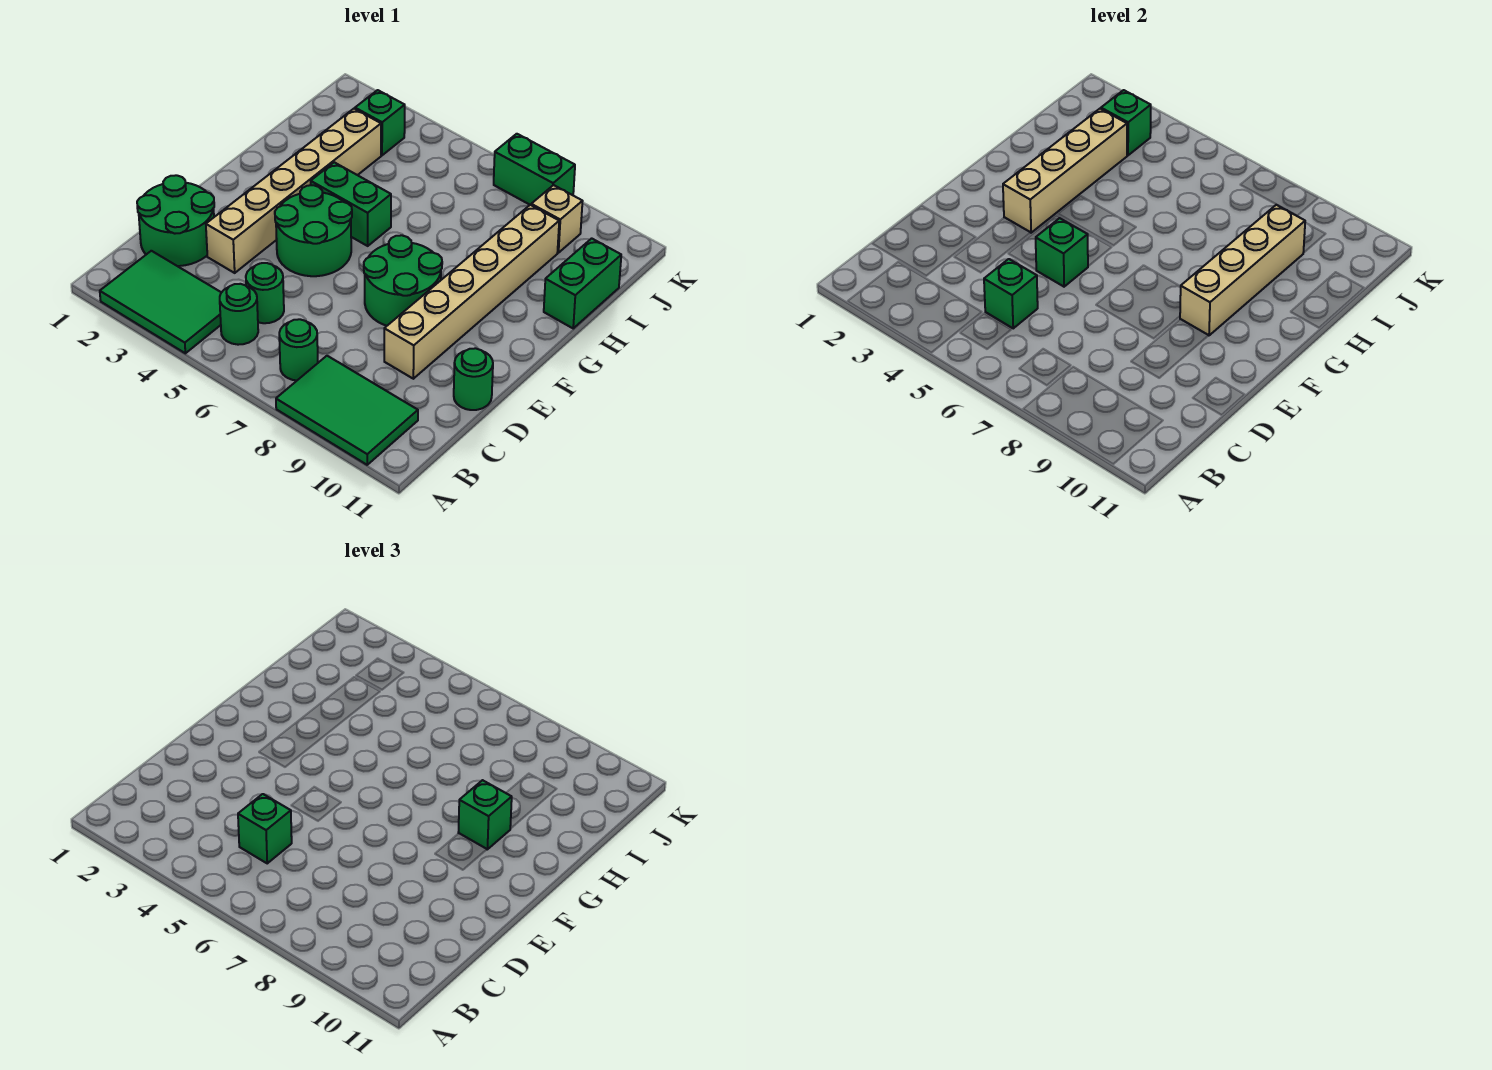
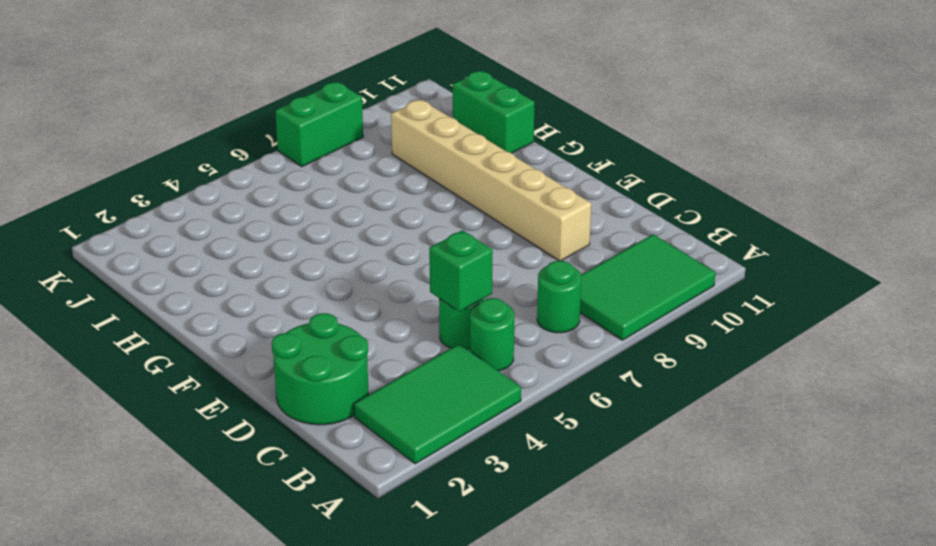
none -> tan 1x6 brick [206,109,381,273]
none -> green 1x1 round brick [454,348,493,410]
none -> green 2x2 round brick [275,185,352,276]

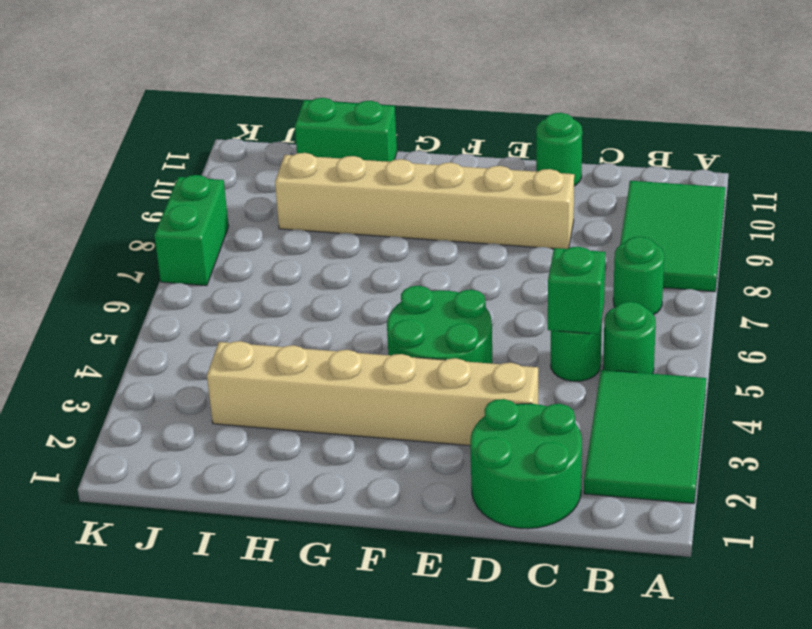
none -> green 2x2 round brick [364,235,442,326]
none -> green 1x2 brick [311,162,391,246]
none -> green 1x1 brick [355,90,405,155]

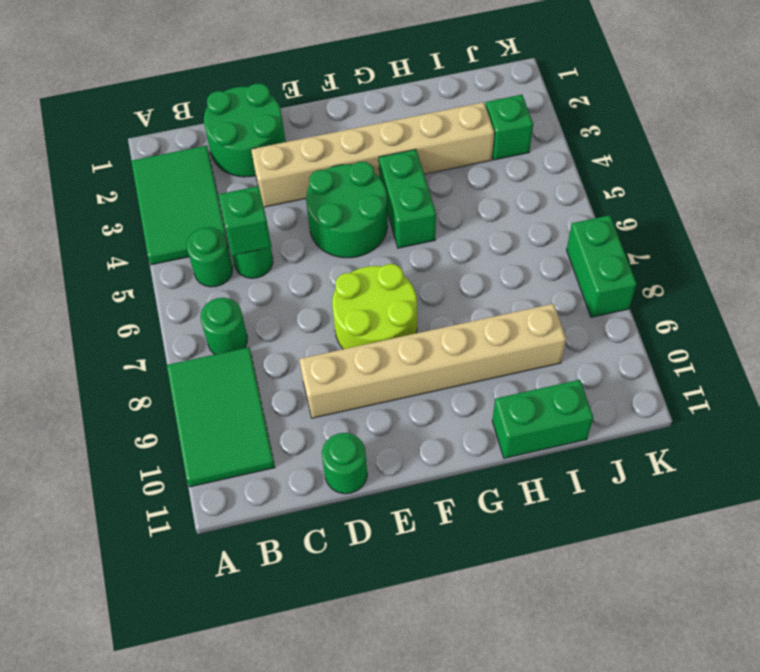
lime 2x2 round brick [332,264,417,349] -> green 2x2 round brick [364,235,442,326]
none -> tan 1x1 brick [531,185,583,253]
none -> green 1x1 brick [1036,218,1088,287]
none -> tan 1x4 brick [1003,109,1127,233]

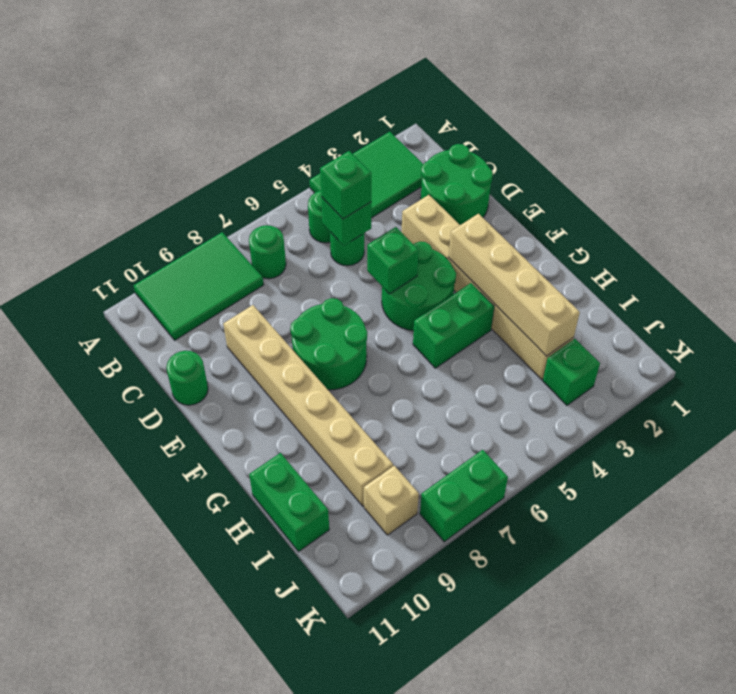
none -> tan 1x4 brick [1180,205,1305,336]
none -> green 1x1 brick [1101,90,1151,155]
none -> green 1x1 brick [458,780,512,849]

